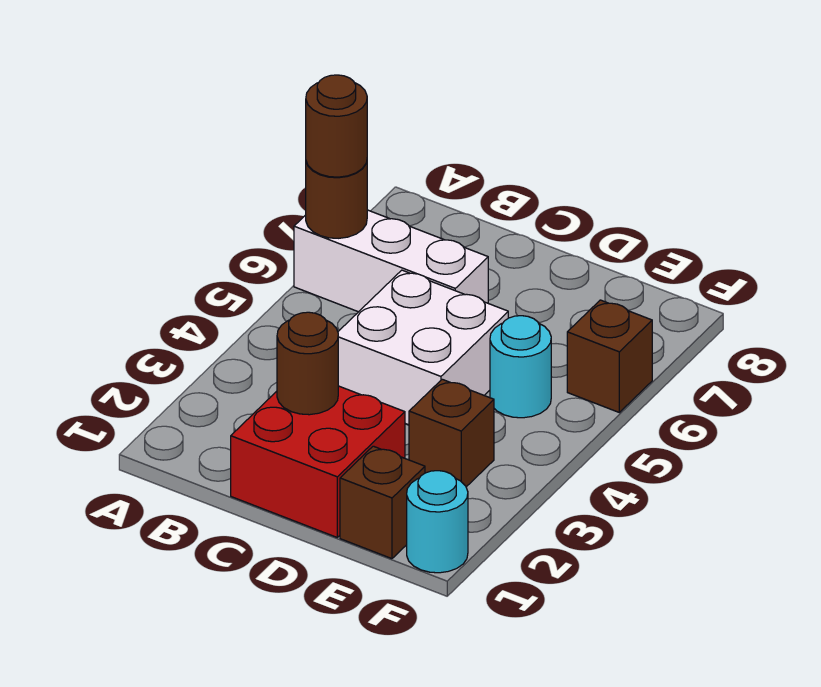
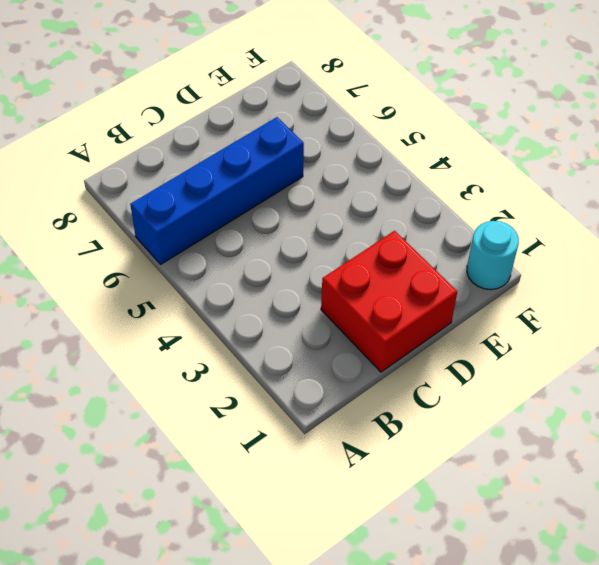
blue 1x4 brick [130,117,304,264] -> white 1x3 brick [294,210,488,312]
none -> white 2x2 brick [338,270,508,425]
none -> brown 1x1 brick [340,446,425,559]

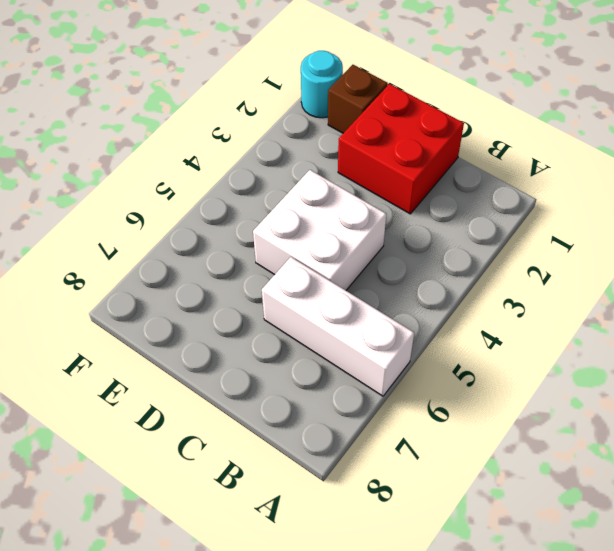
none -> brown 1x1 brick [409,379,494,487]
none -> cyan 1x1 round brick [490,316,551,418]

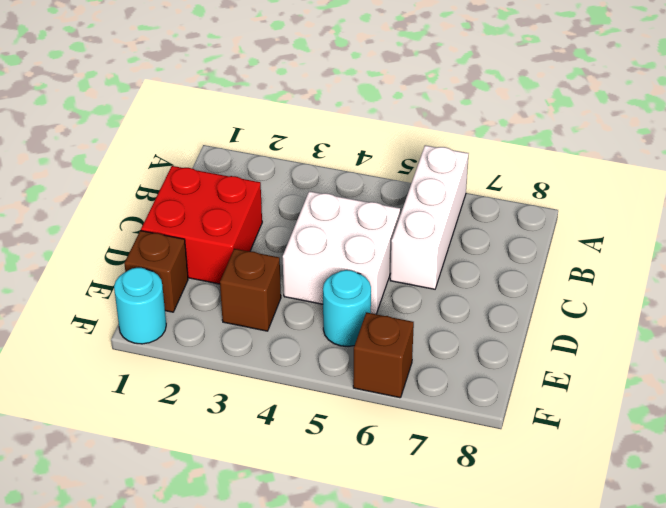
none -> brown 1x1 round brick [306,162,367,238]
none -> brown 1x1 round brick [277,312,338,415]

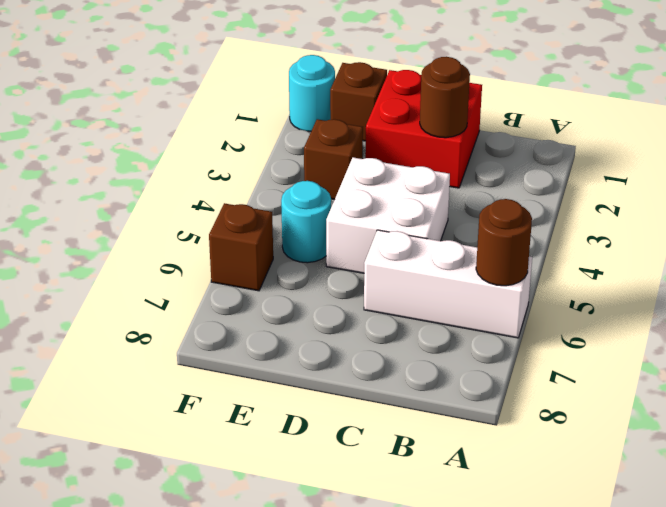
none -> brown 1x1 round brick [306,75,367,177]

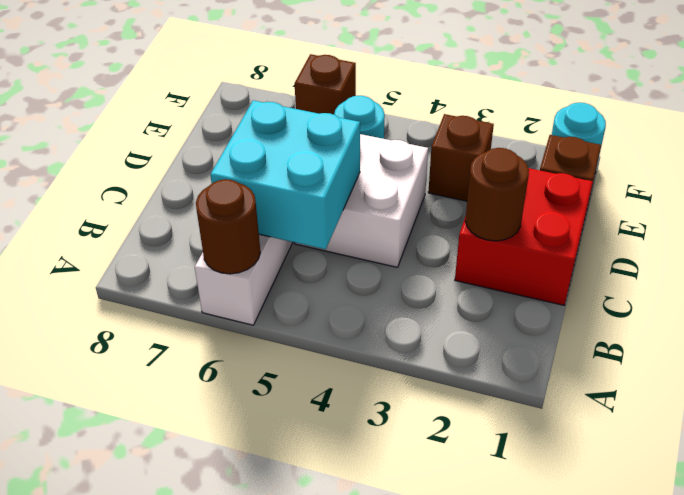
cyan 2x2 brick [210,100,360,249] -> none
none -> brown 1x1 round brick [306,75,367,177]

